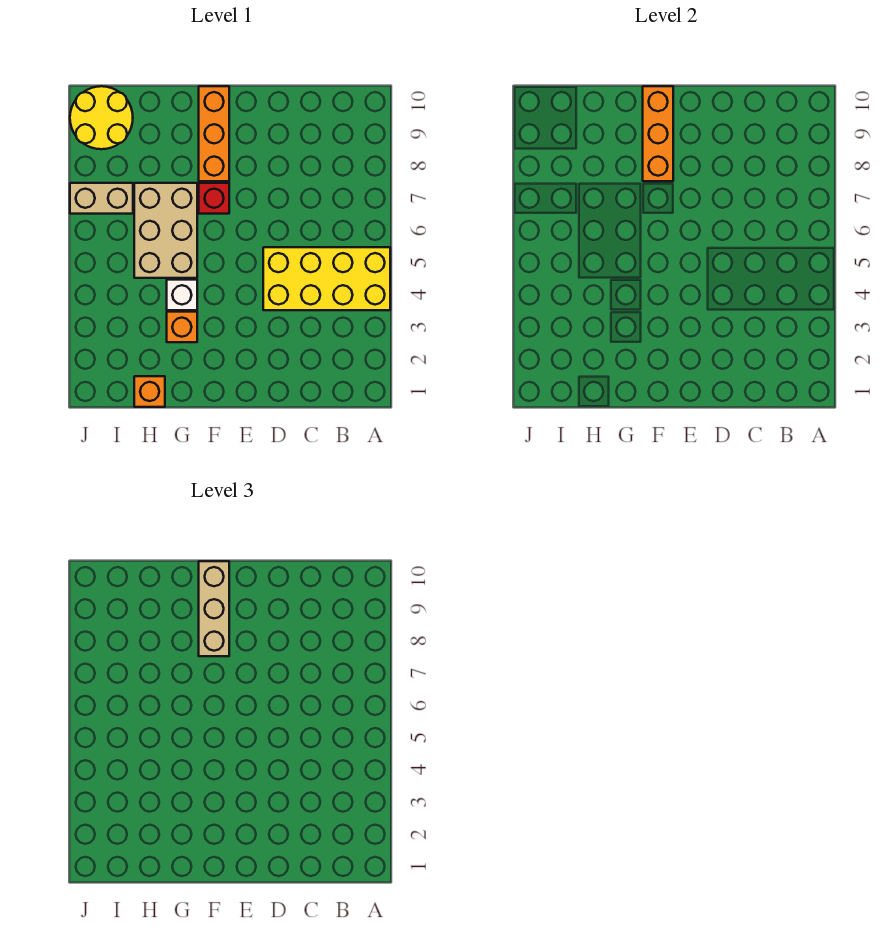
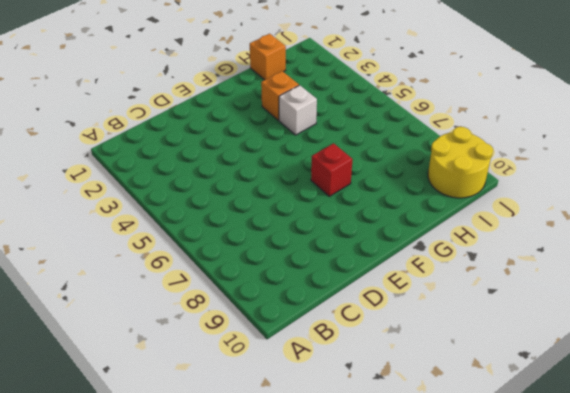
none -> yellow 2x4 brick [263,247,390,310]
none -> orange 1x3 brick [199,86,229,181]

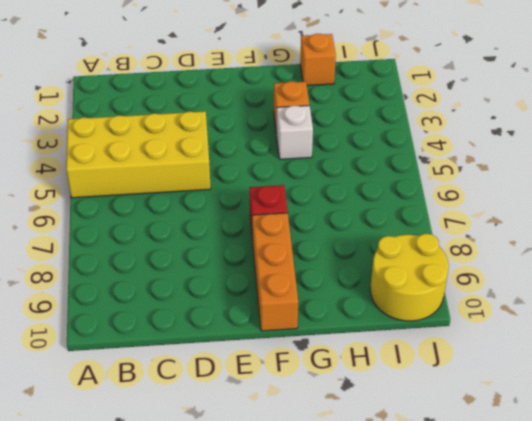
none -> tan 2x3 brick [134,183,197,278]
none -> tan 1x2 brick [70,183,133,214]

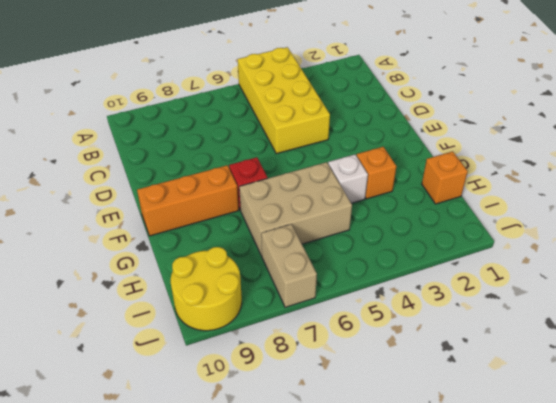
none -> orange 1x3 brick [643,86,673,181]
none -> tan 1x3 brick [199,561,229,656]

